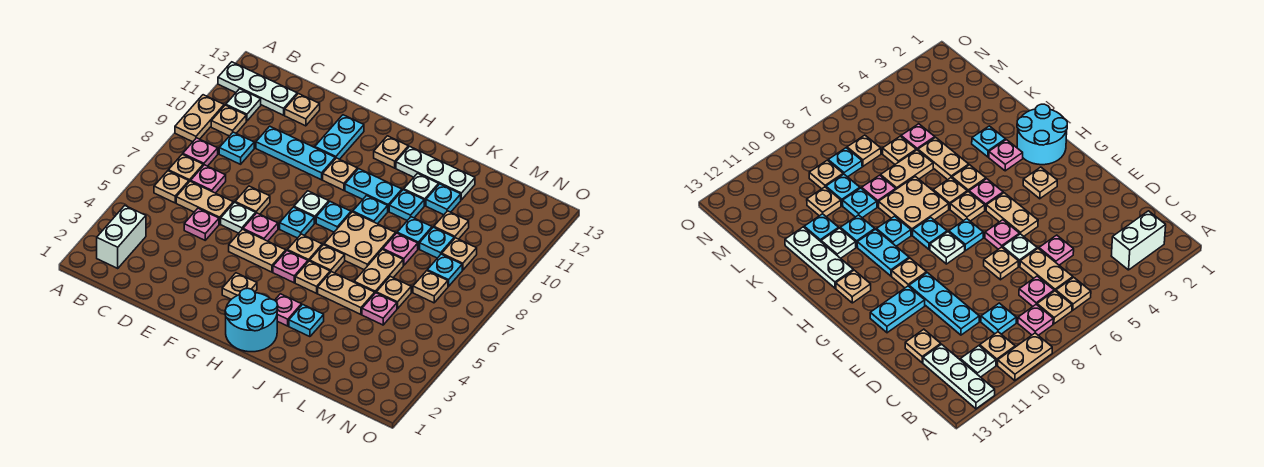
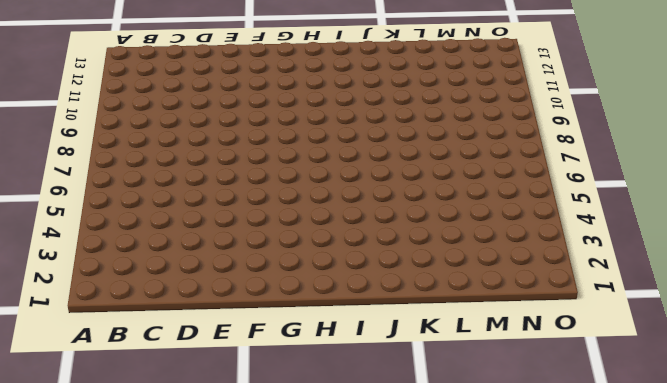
none -> tan 1x2 plate [175,95,224,142]
none -> white 1x3 plate [218,62,297,115]
none -> white 1x2 brick [97,206,146,268]
none -> tan 1x1 plate [154,171,189,203]

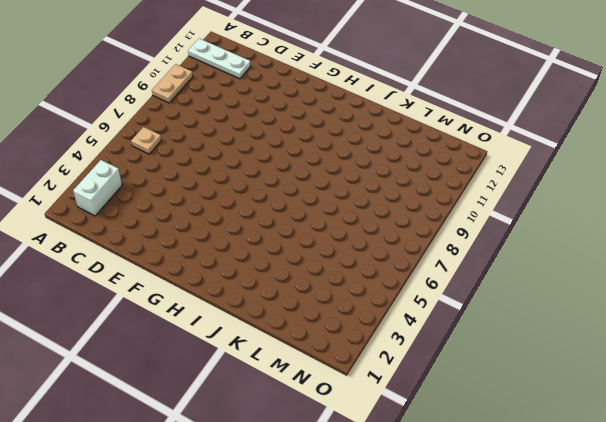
none -> tan 1x1 plate [168,154,203,182]
none -> pink 1x1 plate [183,138,218,166]
none -> tan 1x1 plate [211,105,246,136]
none -> white 1x1 plate [226,89,261,121]

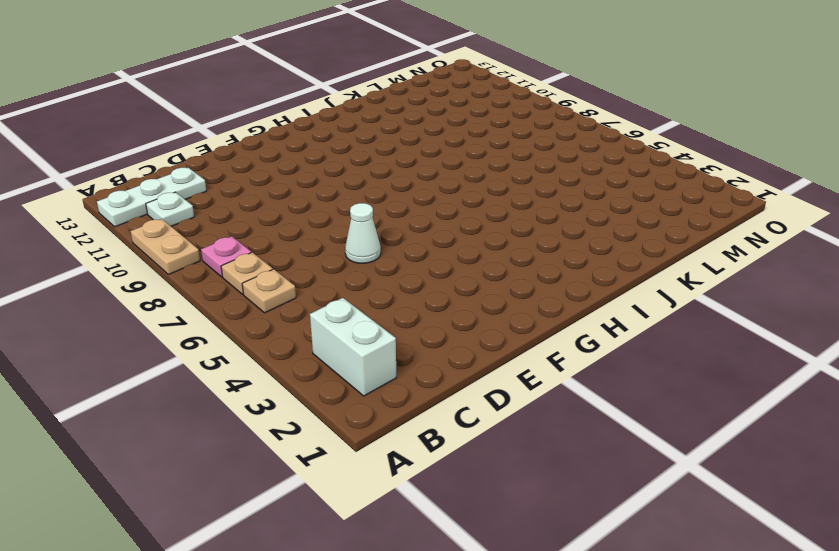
white 1x1 cone [345,203,381,263] -> white 1x1 plate [221,202,256,233]
none -> tan 1x1 plate [211,105,246,136]
none -> tan 1x2 plate [176,181,233,224]
none -> pink 1x1 plate [191,165,226,193]
none -> cyan 1x1 plate [219,132,254,164]

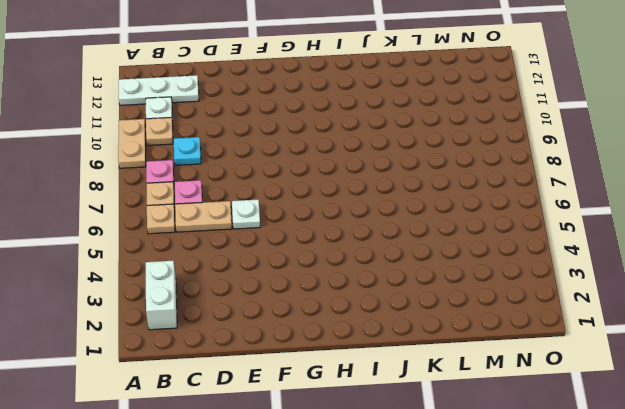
none -> pink 1x1 plate [184,208,219,240]
none -> cyan 1x3 plate [256,126,335,180]
none -> tan 1x1 plate [285,94,320,126]
none -> tan 1x1 plate [235,186,270,214]

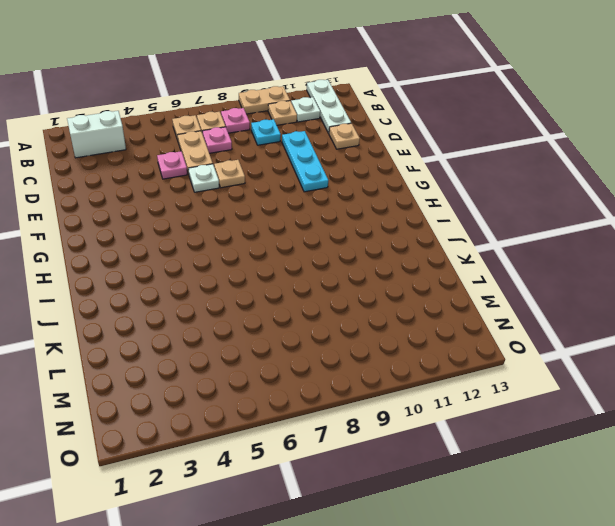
none -> tan 1x2 plate [229,229,286,272]
none -> pink 1x1 plate [243,213,278,241]
none -> cyan 1x2 plate [315,115,364,159]
none -> tan 1x1 plate [222,273,257,299]

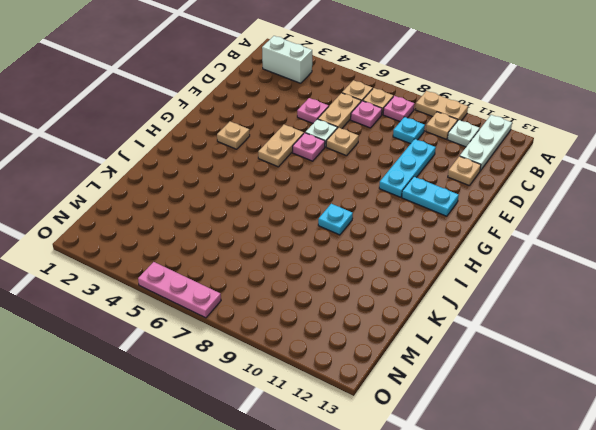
pink 1x3 plate [138,262,221,318] -> none
none -> cyan 1x1 plate [280,207,314,238]
none -> white 1x1 plate [294,191,329,223]
none -> tan 1x1 plate [323,158,358,190]
none -> cyan 2x2 round brick [225,288,278,352]

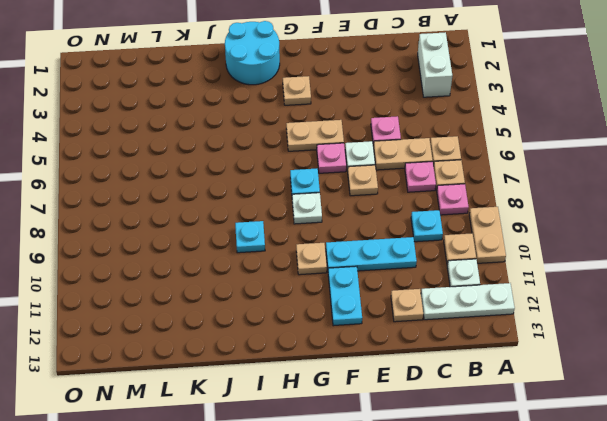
none -> pink 1x1 plate [273,251,308,283]
none -> tan 1x1 plate [287,234,322,262]
none -> cyan 1x1 plate [316,202,351,232]
none -> cyan 1x2 plate [345,169,402,211]

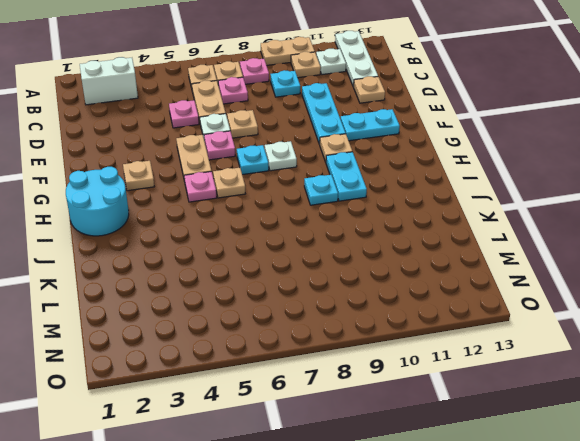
none -> cyan 1x1 plate [316,202,351,232]
none -> tan 1x1 plate [374,136,408,168]
none -> pink 1x1 plate [275,294,301,326]
none -> tan 1x1 plate [295,261,330,293]

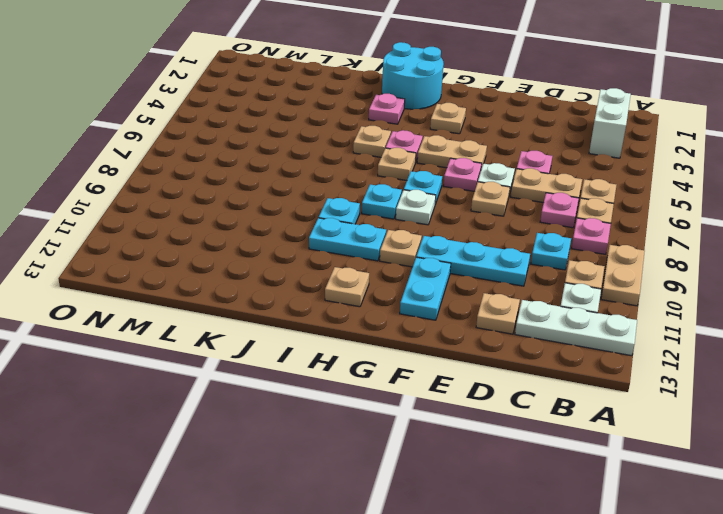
none -> tan 1x1 plate [310,245,345,273]
none -> tan 2x2 plate [324,212,396,270]
none -> white 1x3 plate [396,146,475,200]
none -> cyan 1x1 plate [289,304,324,337]

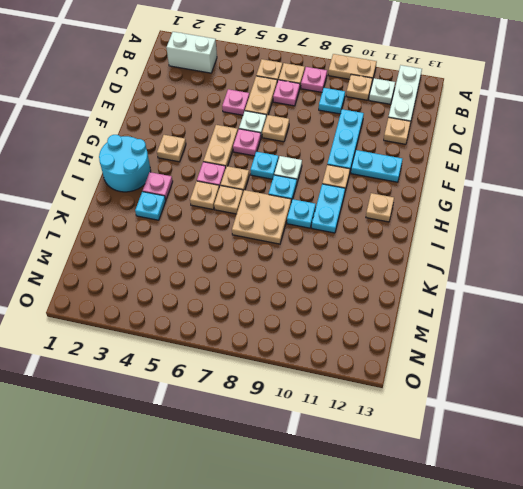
none -> white 1x3 plate [396,146,475,200]
none -> tan 1x2 plate [318,272,375,314]
none -> cyan 1x1 plate [389,190,424,220]
none -> white 1x1 plate [404,173,439,206]

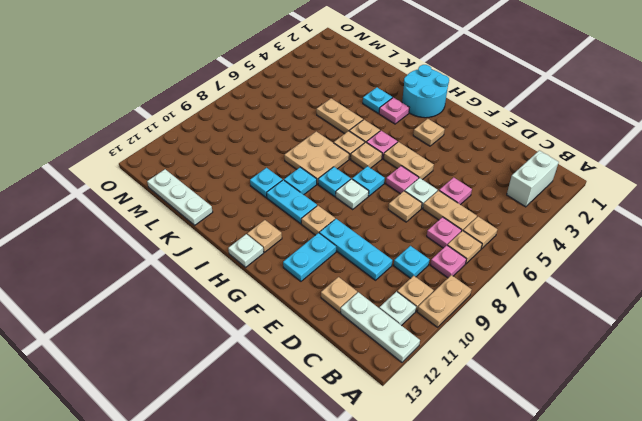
white 1x1 plate [228,234,264,267] -> white 1x1 plate moved to [404,173,439,206]
white 1x3 plate [147,169,213,225] -> white 1x3 plate moved to [396,146,475,200]
none -> tan 1x2 plate [354,249,403,293]
none -> pink 1x1 plate [383,233,418,265]
none -> cyan 1x1 plate [397,217,432,249]
none -> cyan 1x1 plate [426,184,461,215]

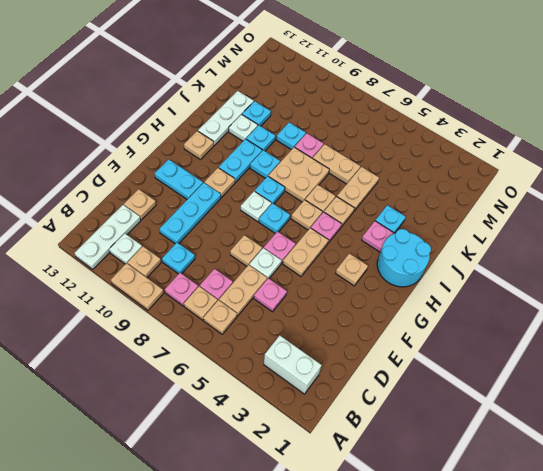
none -> pink 1x1 plate [362,293,397,325]
none -> tan 1x1 plate [376,276,411,309]
none -> cyan 1x1 plate [420,227,454,258]
none -> tan 1x1 plate [434,211,469,239]

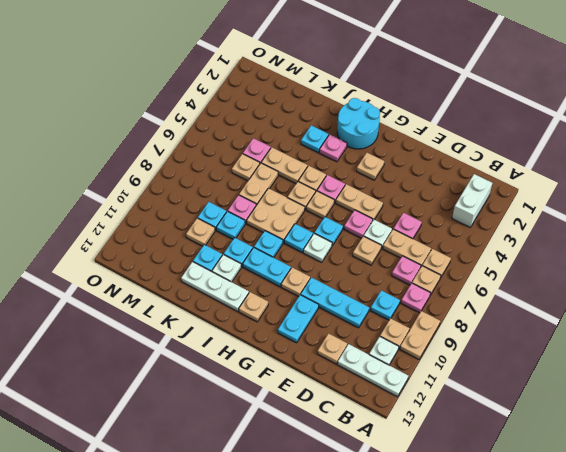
none -> tan 1x1 plate [413,271,448,303]
none -> cyan 1x1 plate [427,254,462,287]
none -> tan 1x1 plate [442,238,477,270]

